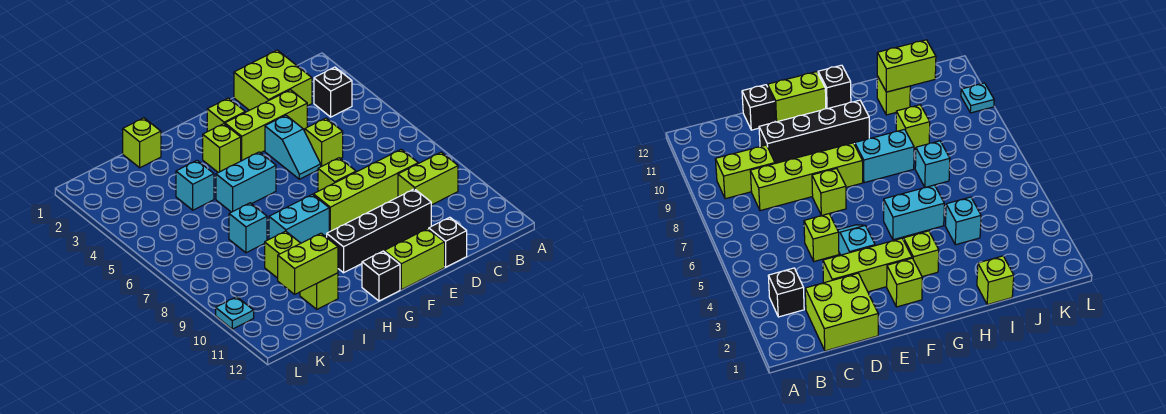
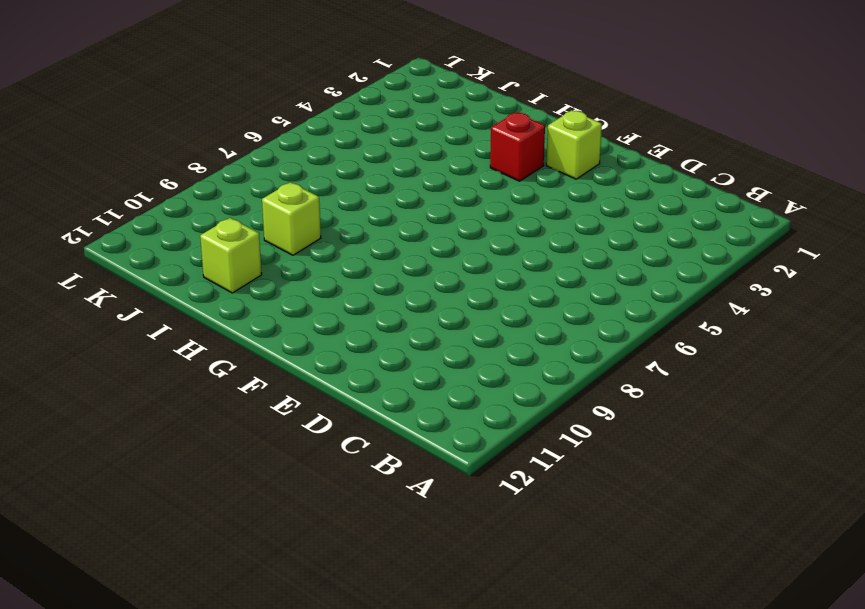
red 1x1 brick [490,112,545,181] -> lime 1x1 brick [203,124,241,173]
none -> black 1x1 brick [314,67,352,117]
none -> lime 1x2 brick [398,152,458,205]
none -> lime 2x2 brick [234,50,312,110]

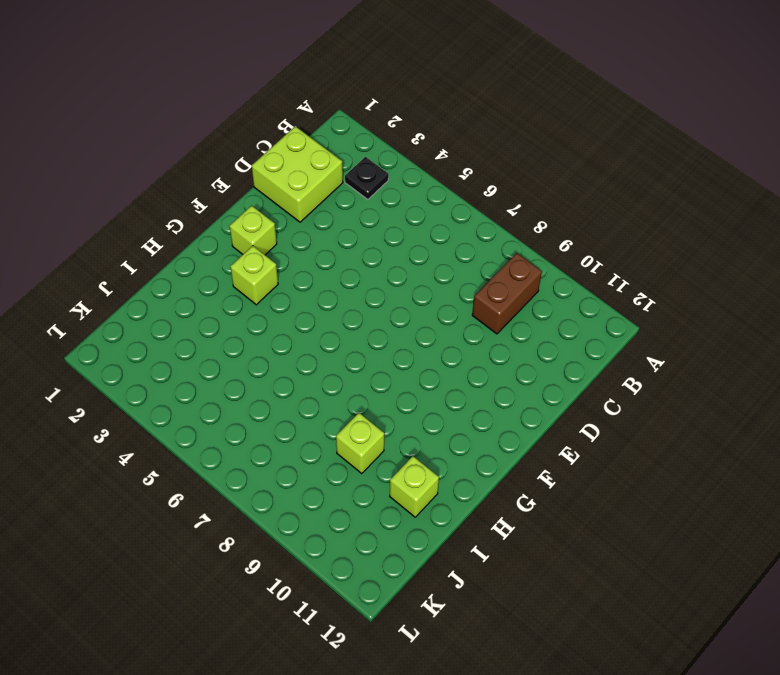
black 1x1 plate [345,157,388,200] -> black 1x1 brick [314,67,352,117]
brown 1x2 brick [472,253,542,334] -> lime 1x2 brick [398,152,458,205]
none -> lime 1x4 brick [313,149,418,232]
none -> lime 1x3 brick [225,90,307,161]
none -> lime 1x1 brick [305,118,343,167]

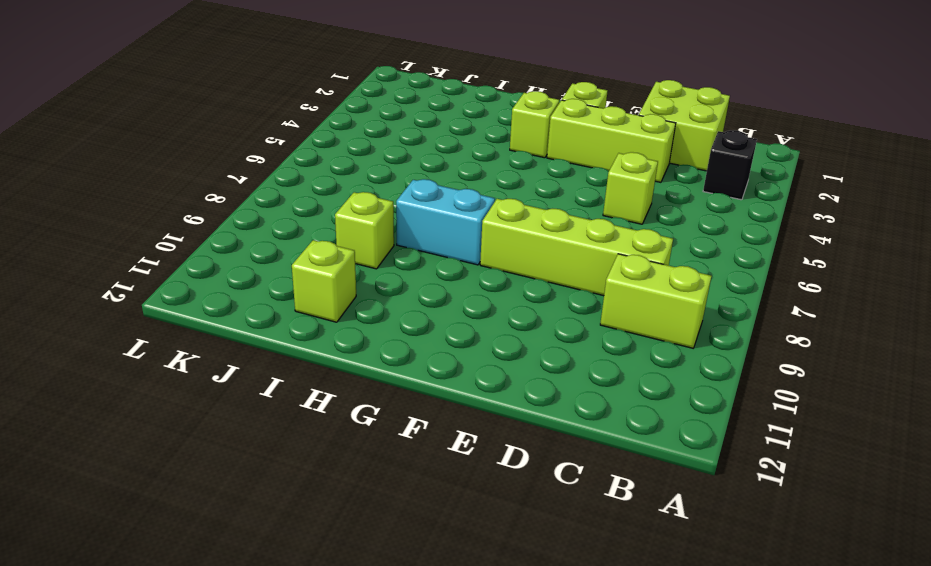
none -> black 1x4 brick [327,189,431,273]
none -> black 1x1 brick [429,217,467,267]
none -> cyan 1x2 slope [265,115,321,179]

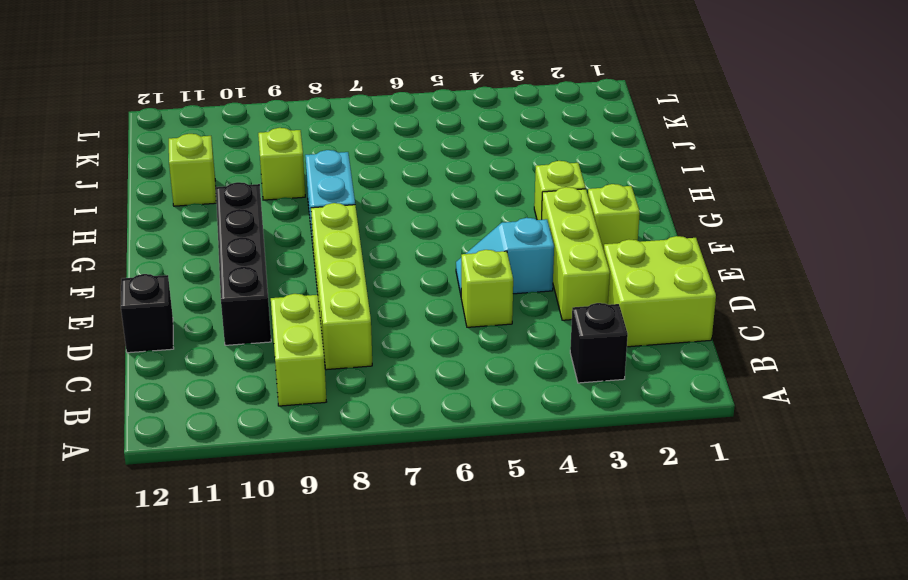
none -> lime 1x1 brick [318,158,356,191]
none -> lime 1x2 brick [384,229,445,290]
none -> cyan 1x2 brick [216,152,276,212]

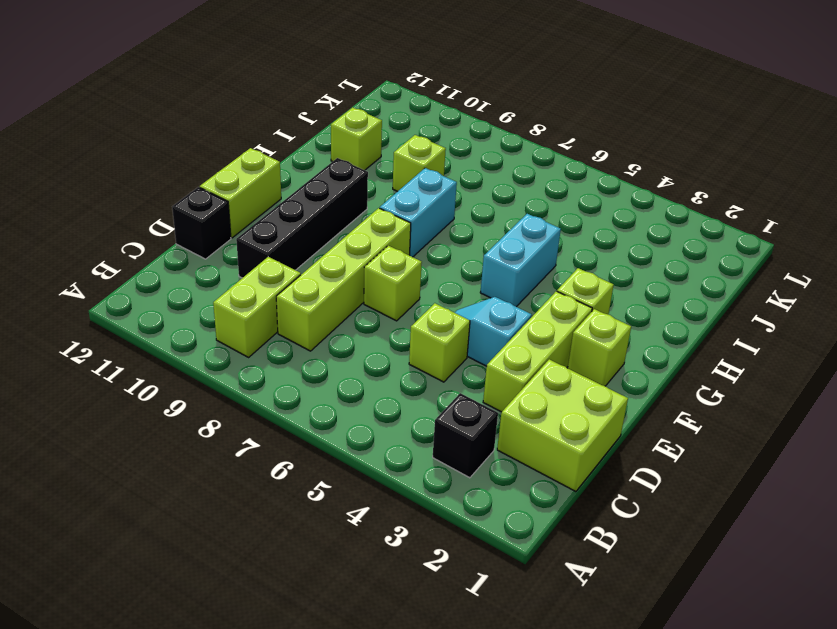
none -> black 1x1 brick [362,251,400,301]
none -> lime 1x1 brick [123,118,161,168]
none -> cyan 1x1 brick [176,161,214,210]

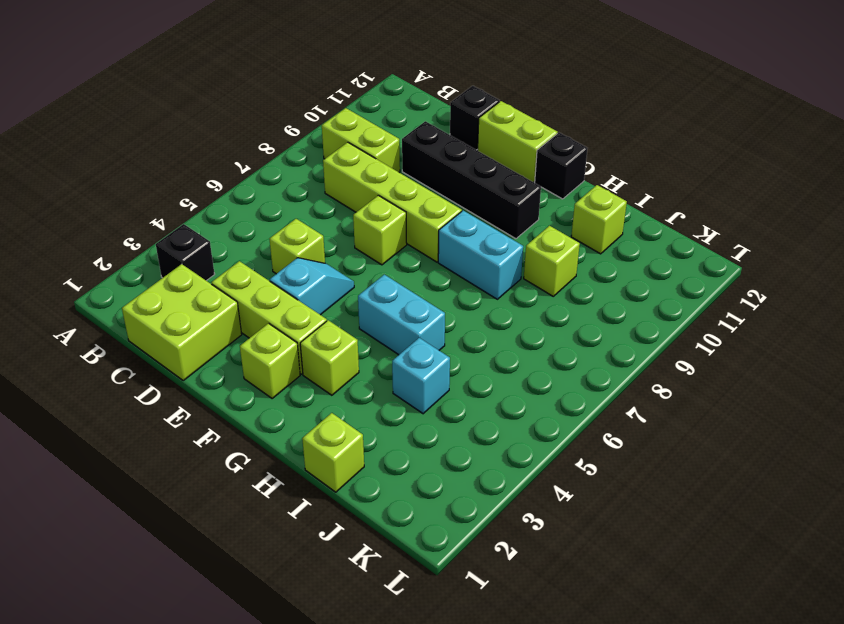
none -> cyan 1x1 brick [229,203,267,253]
none -> cyan 1x1 plate [216,297,254,329]
none -> lime 1x2 brick [278,233,338,294]

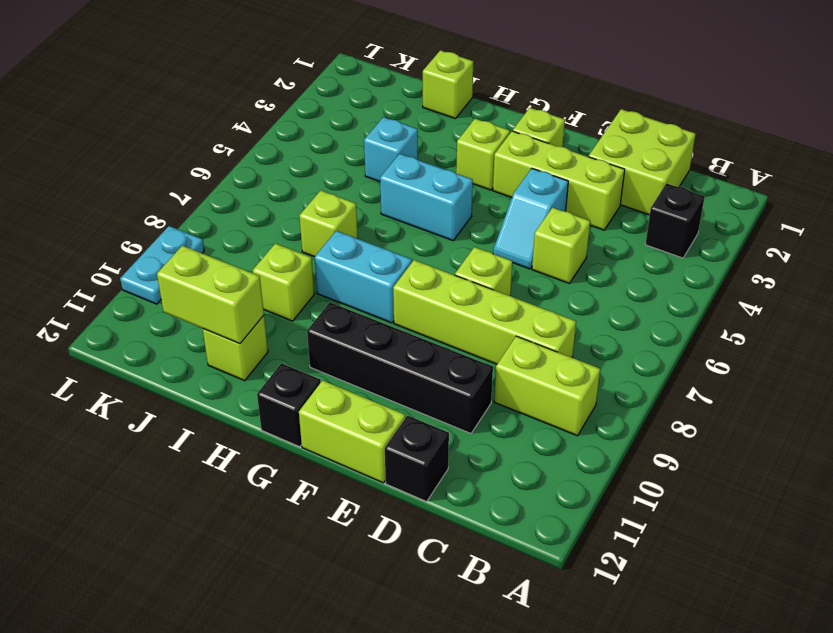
lime 1x1 brick [299,190,358,257] -> cyan 1x1 brick [229,203,267,253]
cyan 1x2 plate [120,226,204,304] -> cyan 1x1 plate [216,297,254,329]

